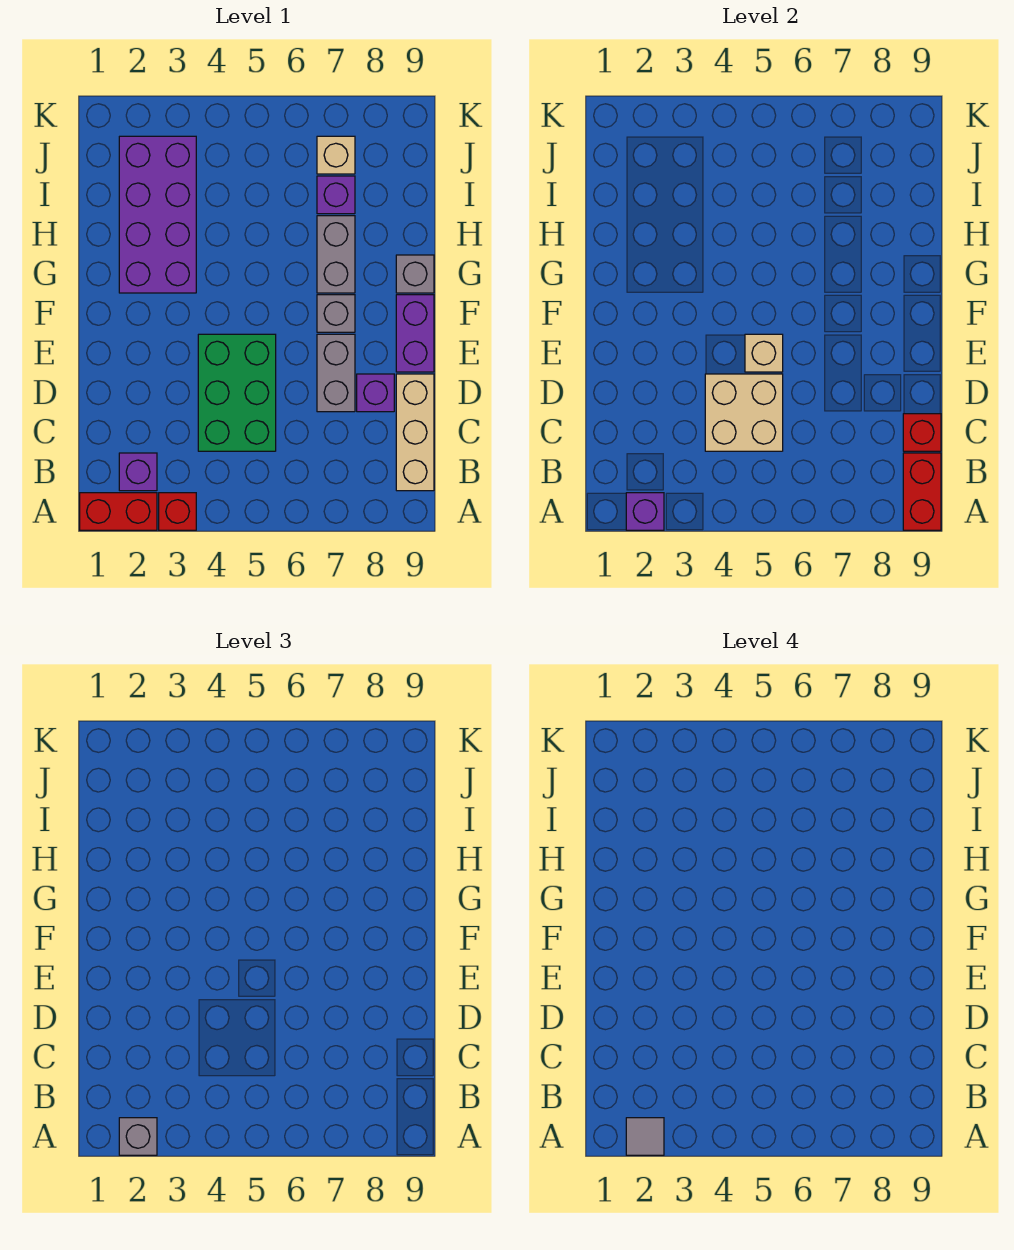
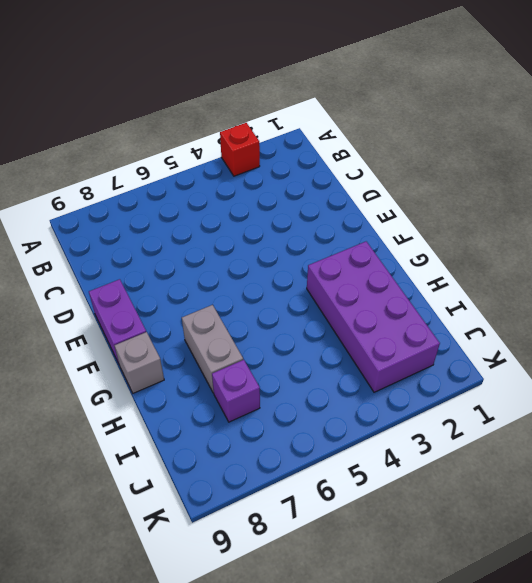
none -> red 1x2 brick [80,493,157,530]
none -> purple 1x1 brick [119,453,157,491]
none -> tan 1x3 brick [396,374,434,491]

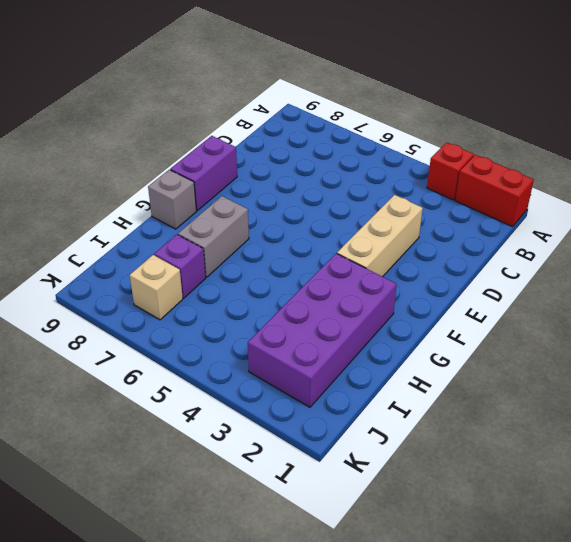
tan 1x3 brick [337,195,423,277] -> tan 1x3 brick moved to [396,374,434,491]
none -> purple 1x1 brick [119,453,157,491]
none -> green 2x3 brick [198,334,276,451]
none -> grey 1x2 brick [317,334,355,412]

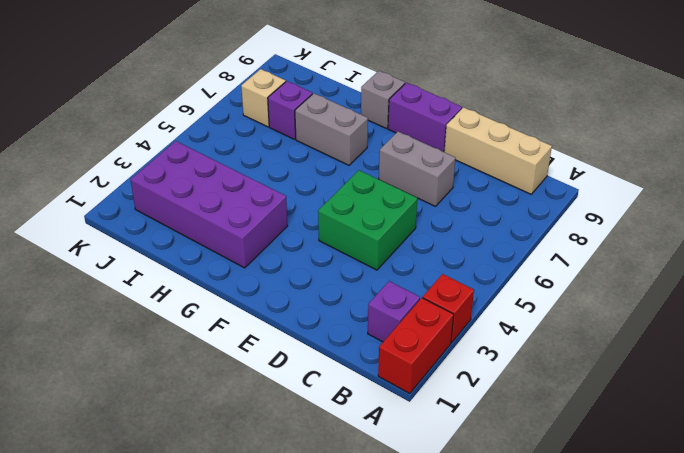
green 2x2 brick [318,170,417,270] -> green 2x3 brick [198,334,276,451]
none -> purple 1x1 brick [357,374,394,412]
none -> grey 1x1 brick [317,295,355,332]
none -> purple 1x1 brick [626,493,664,530]

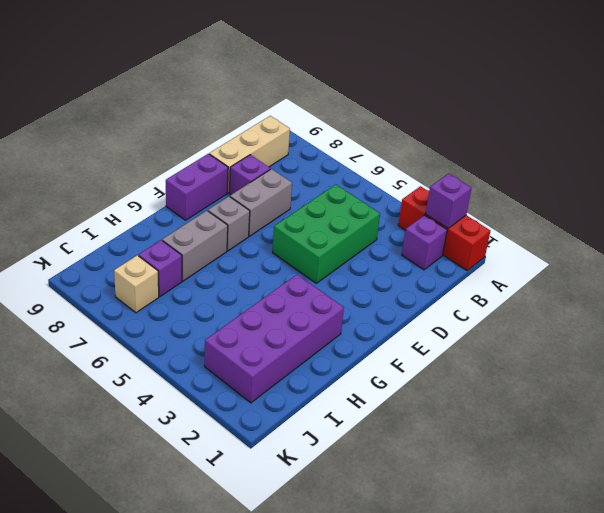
none -> grey 1x1 brick [396,255,434,293]
none -> red 1x2 brick [903,453,941,530]
none -> tan 2x2 brick [705,374,783,451]

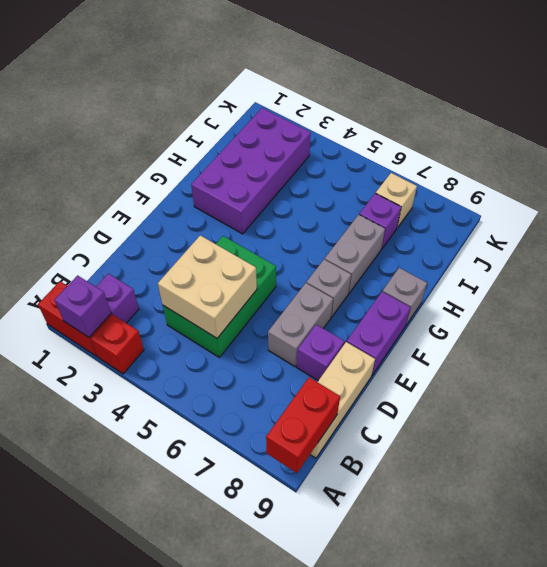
none -> red 1x1 brick [903,414,941,451]
none -> tan 1x1 brick [745,334,783,372]
none -> grey 1x1 brick [119,1118,157,1155]

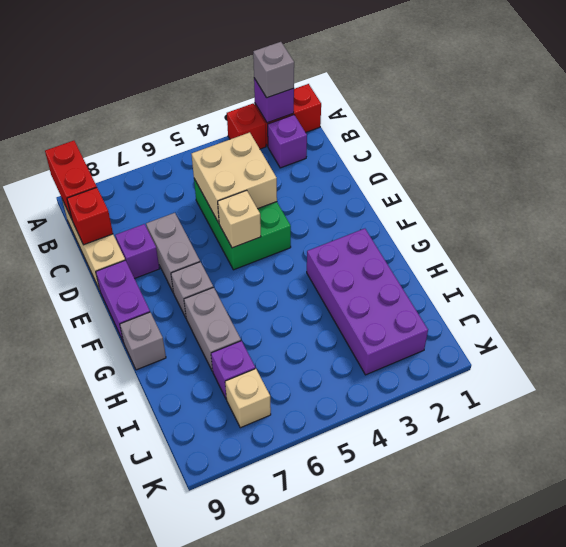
none -> grey 1x1 tile [626,1118,664,1155]

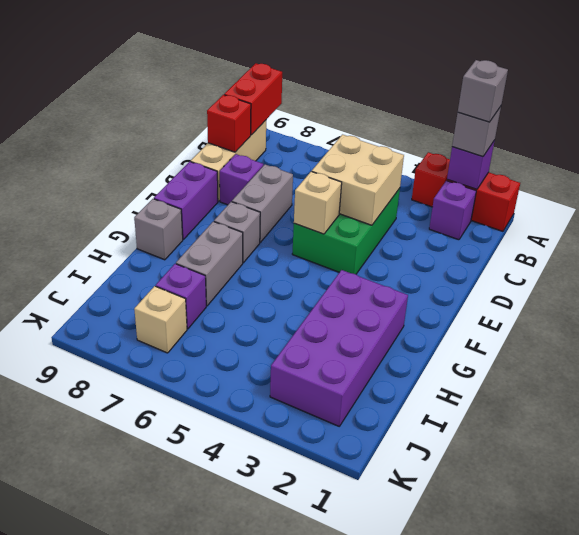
grey 1x1 brick [458,60,508,122] -> grey 1x1 tile [626,1118,664,1155]

